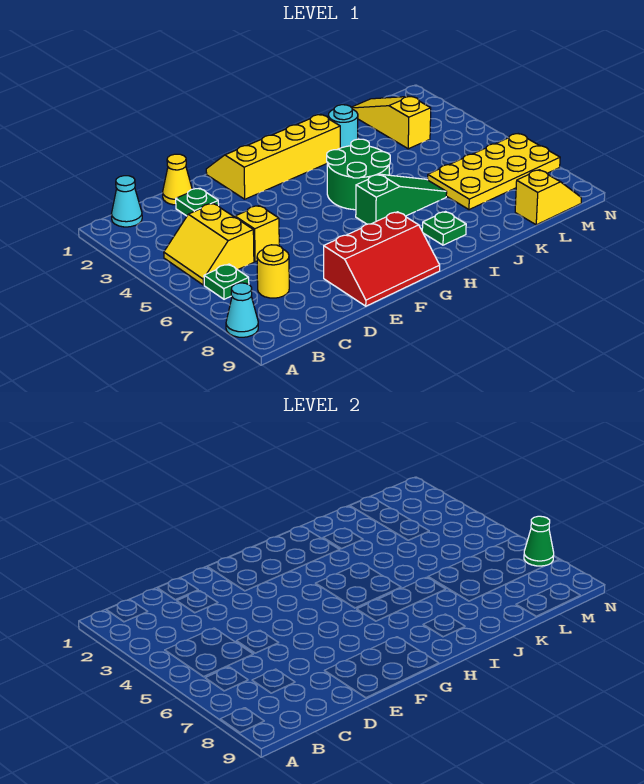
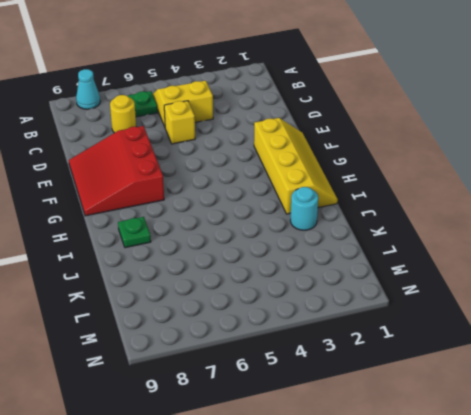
red 3x3 slope [69,126,164,216] -> red 2x3 slope [324,212,440,306]
none -> cyan 1x1 cone [111,176,142,227]
none -> yellow 1x1 cone [163,154,192,205]
none -> green 1x1 plate [176,188,219,216]

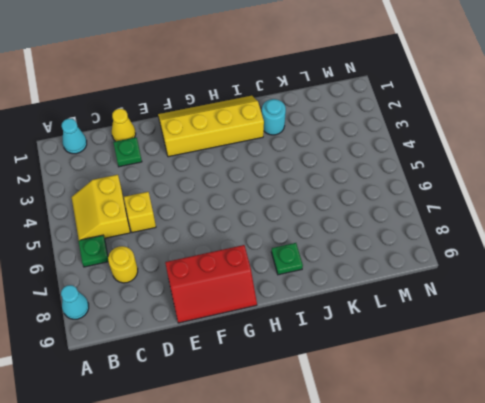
none -> green 2x2 round brick [327,139,390,210]
none -> green 1x3 slope [356,174,447,224]
none -> yellow 2x4 plate [428,134,560,210]

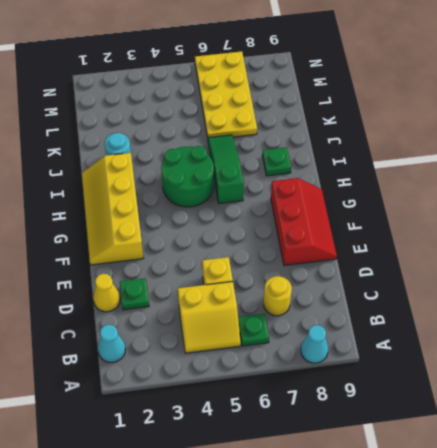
none -> yellow 1x3 slope [351,96,431,149]
none -> yellow 1x2 slope [515,170,581,225]
none -> green 1x1 cone [524,516,554,566]

